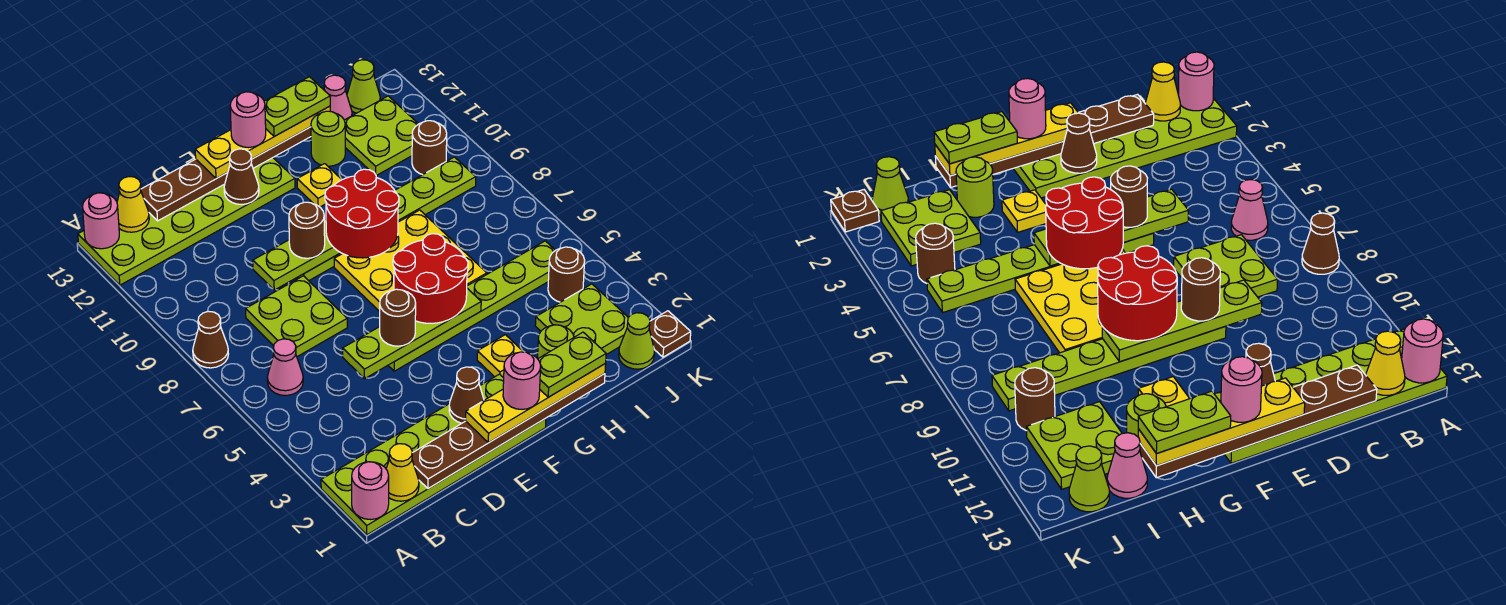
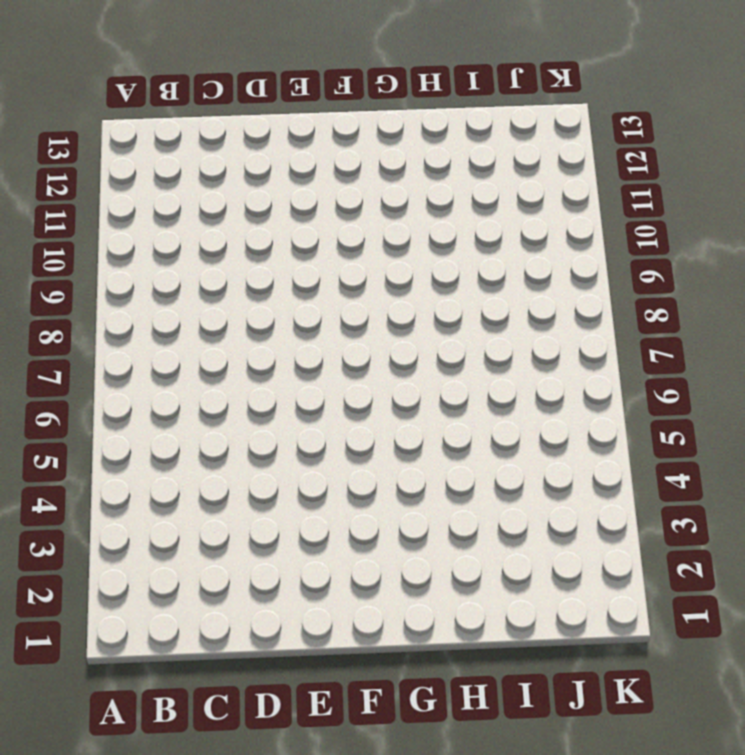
none -> lime 2x6 plate [321,374,546,535]
none -> brown 1x1 cone [193,311,228,368]
none -> lime 2x6 plate [78,158,295,285]
none -> pink 1x1 cone [267,339,303,396]

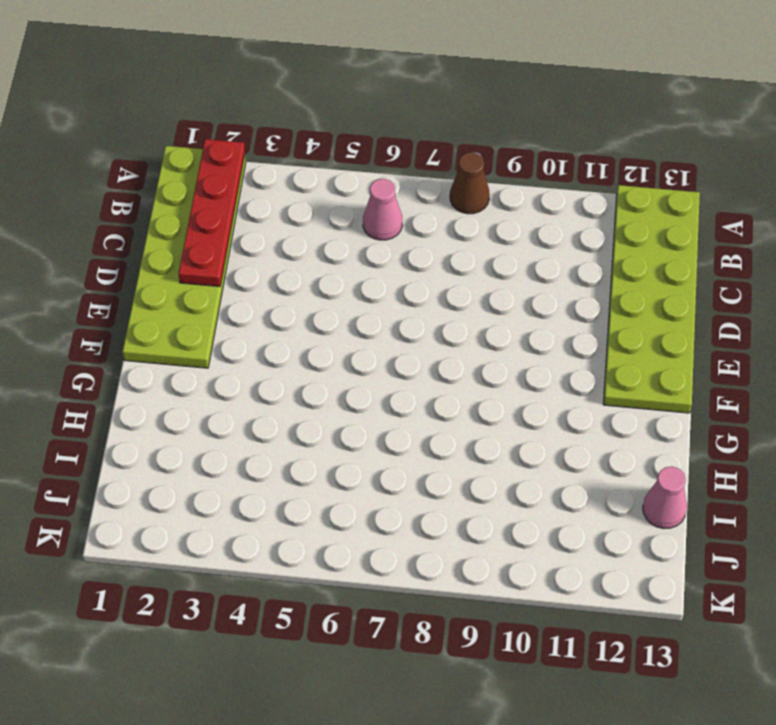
red 1x4 plate [178,139,245,287] -> none
none -> lime 2x2 plate [246,276,347,357]
none -> lime 1x6 plate [388,241,555,371]
none -> lime 1x6 plate [298,157,476,281]
none -> yellow 3x3 plate [334,210,487,312]

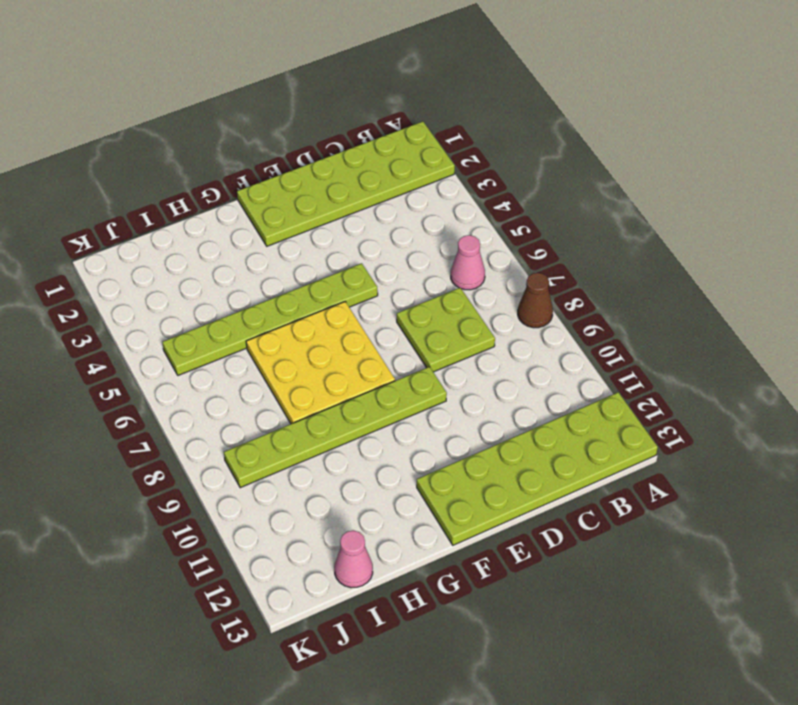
none -> yellow 1x1 plate [477,335,523,378]
none -> yellow 1x1 plate [297,164,342,207]
none -> lime 1x1 round brick [538,325,574,358]
none -> lime 1x1 round brick [311,111,345,166]

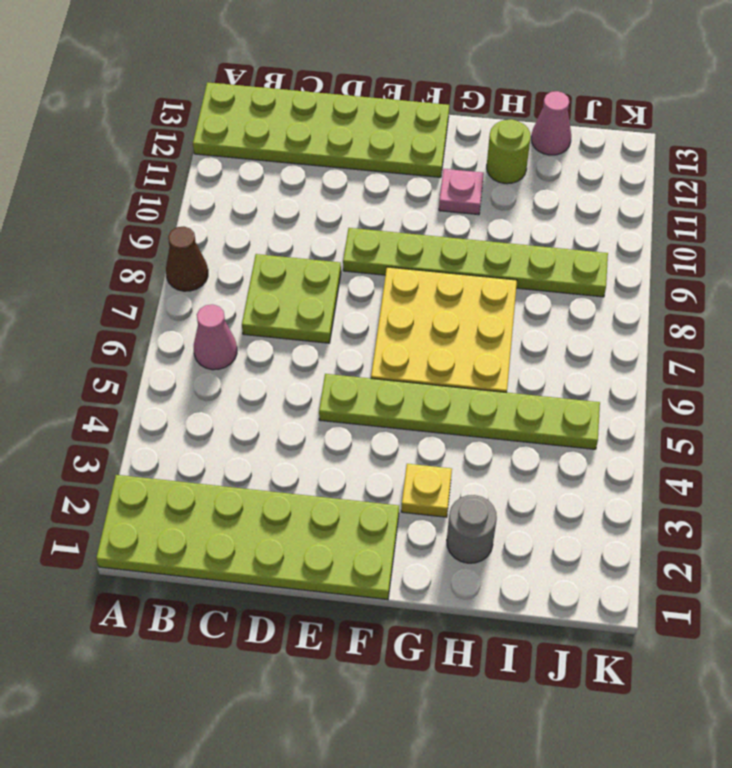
pink 1x1 plate [439,169,484,215] -> yellow 1x1 plate [297,164,342,207]
grey 1x1 round brick [447,495,497,563] -> lime 1x1 round brick [538,325,574,358]
none -> lime 2x2 plate [535,284,628,355]
none -> lime 2x2 plate [344,96,418,176]
none -> lime 1x1 cone [619,313,655,369]
none -> brown 1x1 round brick [548,247,585,302]

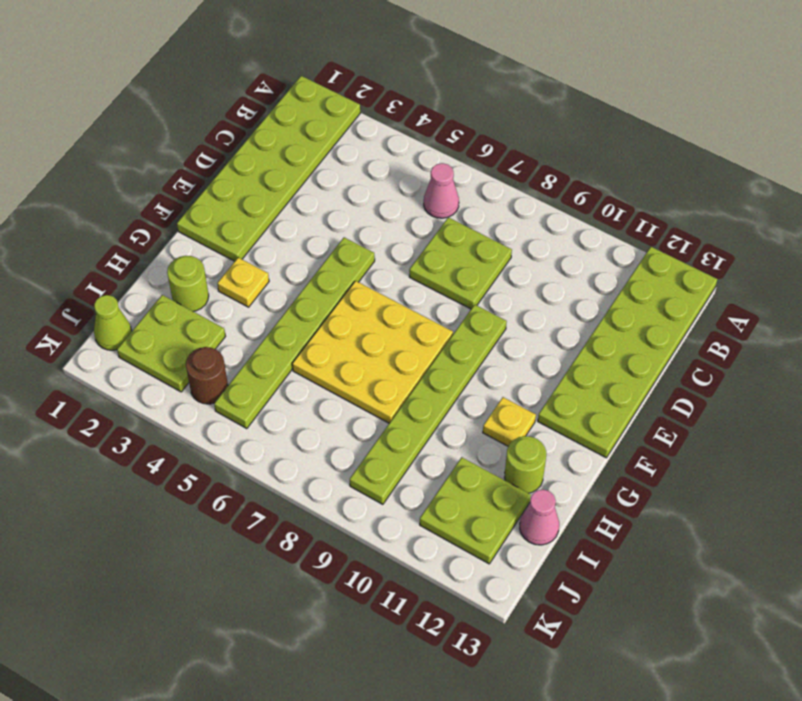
none -> brown 1x1 cone [193,311,228,368]
none -> brown 1x1 round brick [412,121,447,175]
none -> lime 1x1 cone [347,60,380,113]
none -> brown 1x1 plate [649,311,691,357]

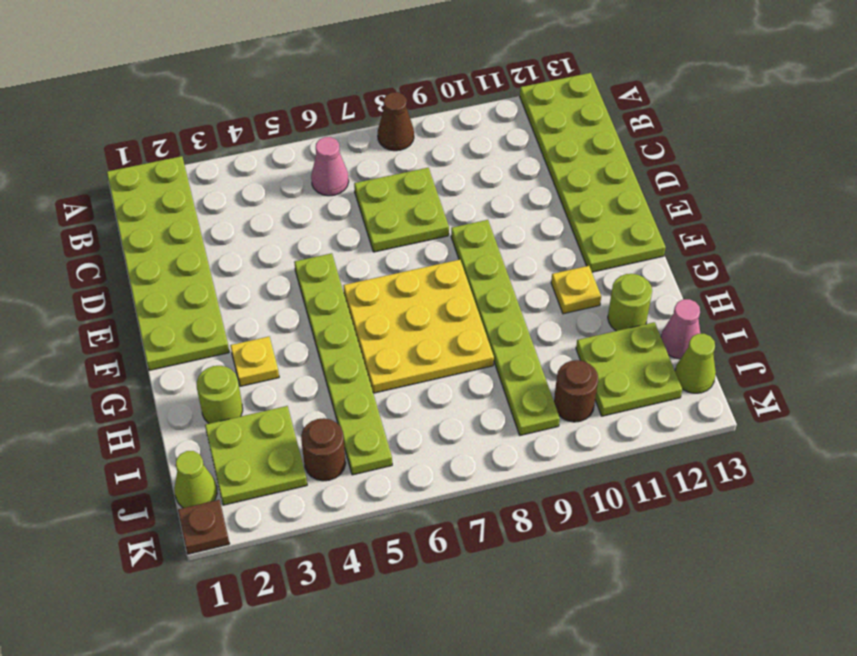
none -> pink 1x1 round brick [352,462,389,520]
none -> pink 1x1 round brick [83,193,119,249]
none -> yellow 1x1 cone [386,444,419,501]
none -> yellow 1x1 cone [117,177,149,232]

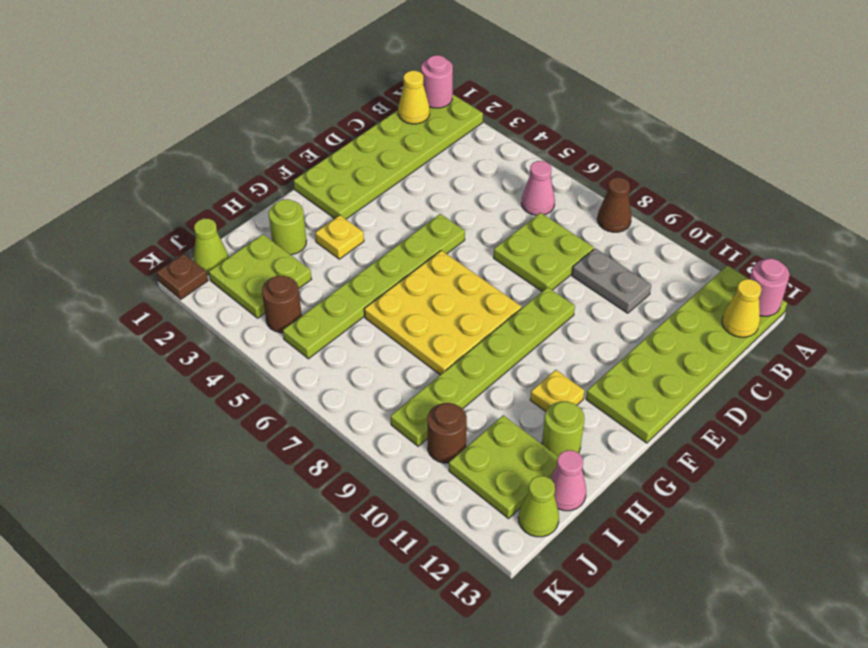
grey 1x2 plate [572,248,651,313] -> none
none -> brown 1x6 plate [412,374,605,489]
none -> brown 1x6 plate [141,127,311,221]
none -> lime 1x4 plate [343,288,481,379]
none -> lime 1x4 plate [253,219,340,290]

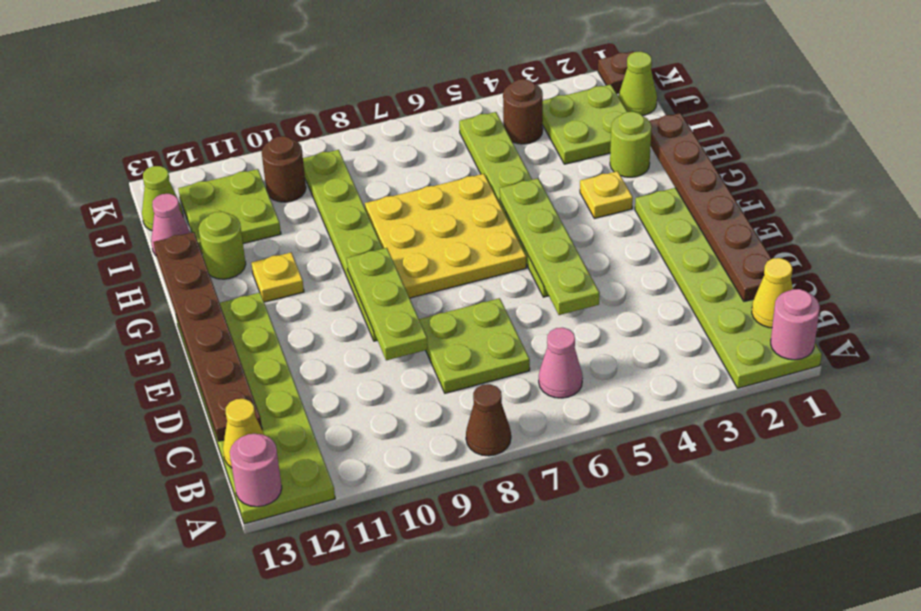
lime 1x3 plate [347,248,428,360] -> lime 1x4 plate [253,219,340,290]
none -> brown 1x1 cone [449,367,484,423]
none -> brown 1x1 cone [224,149,259,204]
none -> yellow 1x4 plate [466,363,606,443]
none -> brown 1x1 round brick [380,289,416,346]

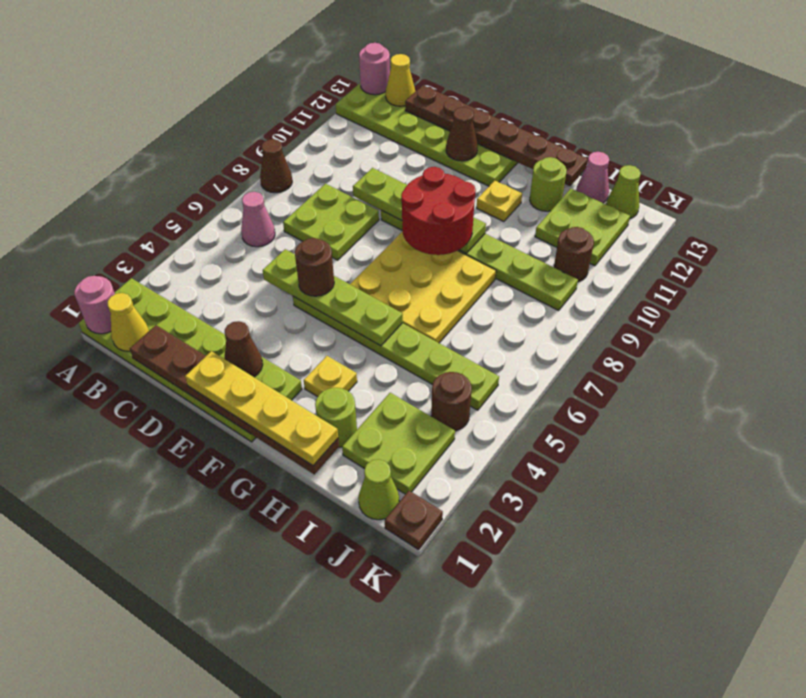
none -> brown 1x1 round brick [289,202,325,258]
none -> yellow 1x4 plate [195,106,330,179]
none -> red 2x2 round brick [393,234,468,323]
none -> pink 1x1 round brick [503,352,541,409]

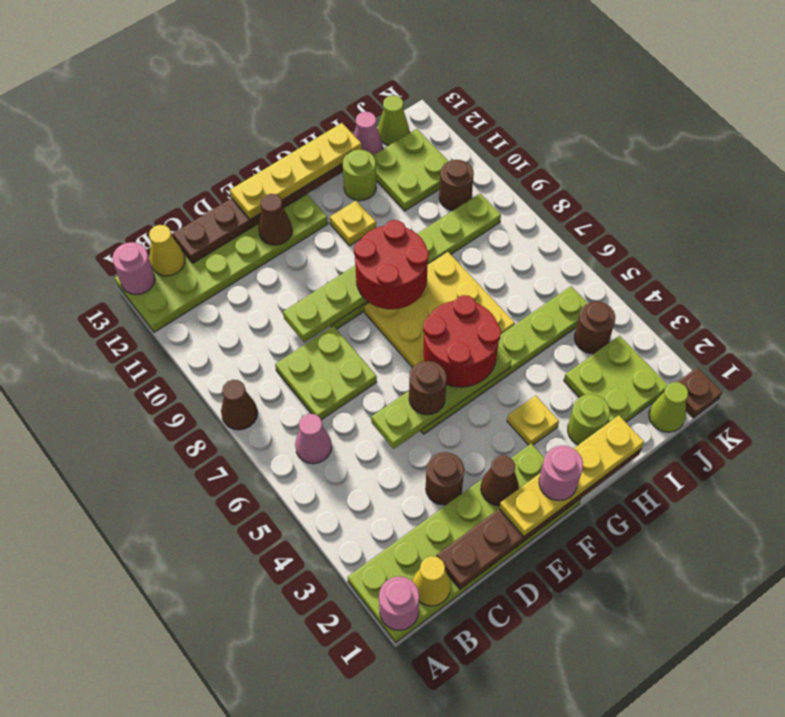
brown 1x1 round brick [426,452,464,505] -> brown 1x1 round brick moved to [289,202,325,258]
none -> pink 1x1 round brick [230,92,266,148]
none -> lime 1x2 plate [538,332,606,397]
none -> lime 1x2 plate [264,77,330,136]

